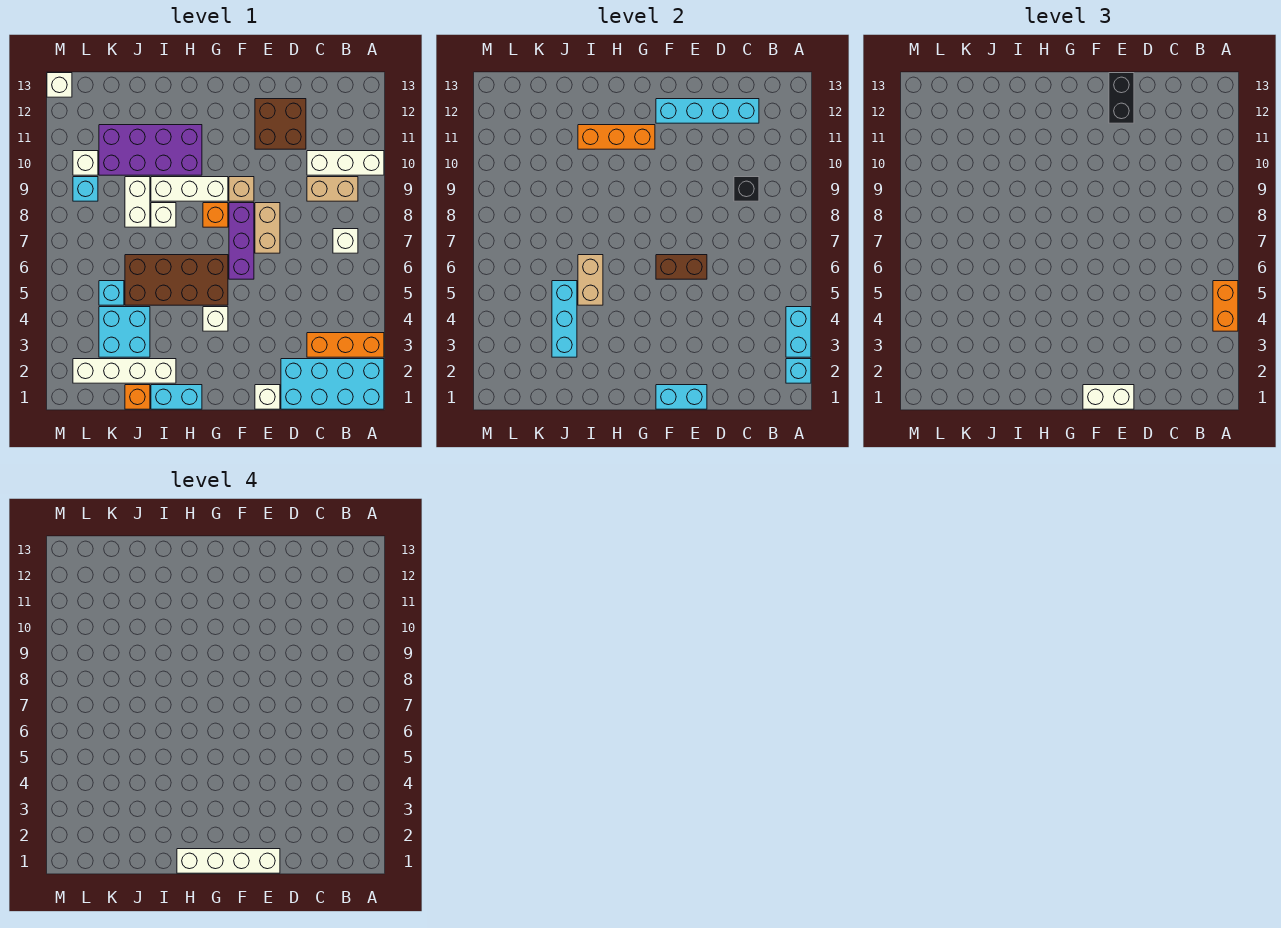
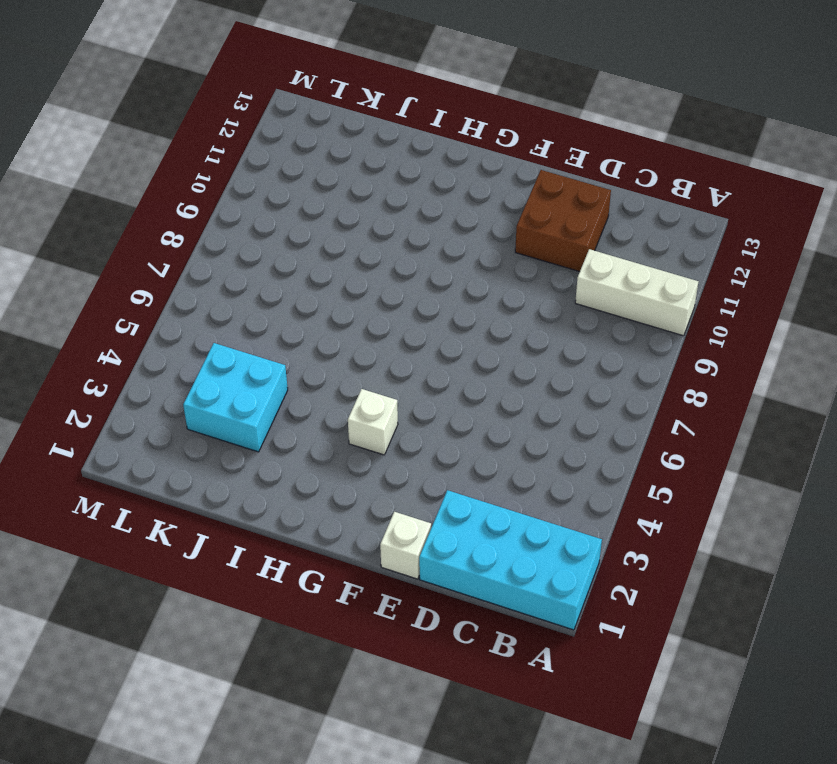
none -> orange 1x3 brick [307,333,384,357]
none -> white 1x1 brick [333,229,358,253]
none -> tan 1x2 brick [307,177,358,201]
none -> tan 1x2 brick [255,203,280,253]

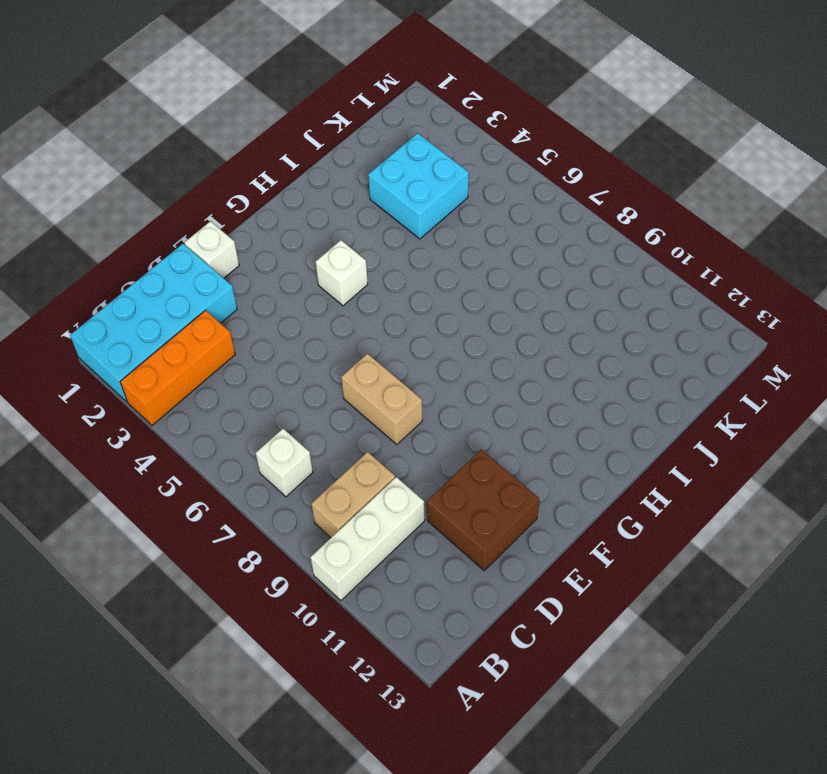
none -> purple 1x3 brick [229,203,254,279]
none -> tan 1x1 brick [229,177,254,201]
none -> brown 2x4 brick [125,255,228,305]
none -> orange 1x1 brick [203,203,228,227]

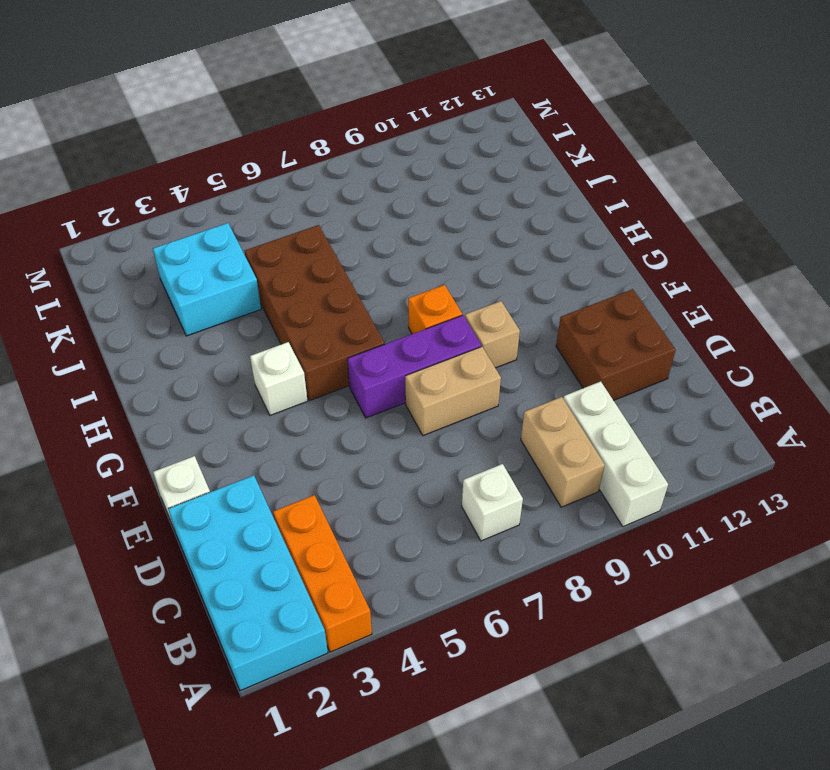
none -> white 1x3 brick [151,177,228,201]
none -> cyan 1x2 brick [151,385,202,409]
none -> purple 2x4 brick [99,125,202,175]
none -> white 1x4 brick [73,359,176,383]

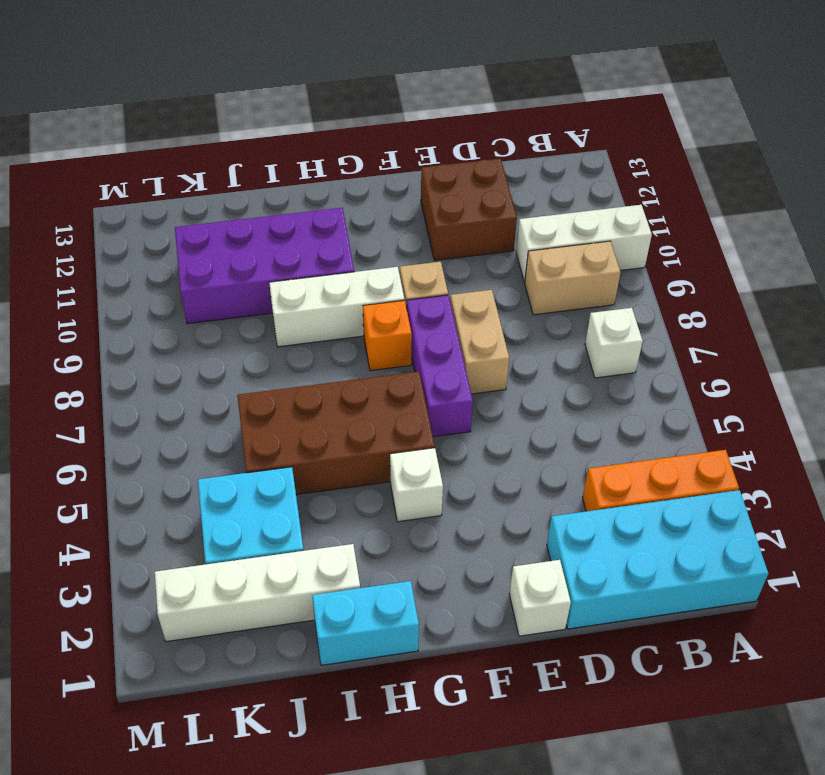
none -> white 1x1 brick [151,203,176,227]
none -> orange 1x1 brick [125,385,150,409]
none -> white 1x2 brick [125,177,150,227]
none -> cyan 1x1 brick [99,281,124,305]

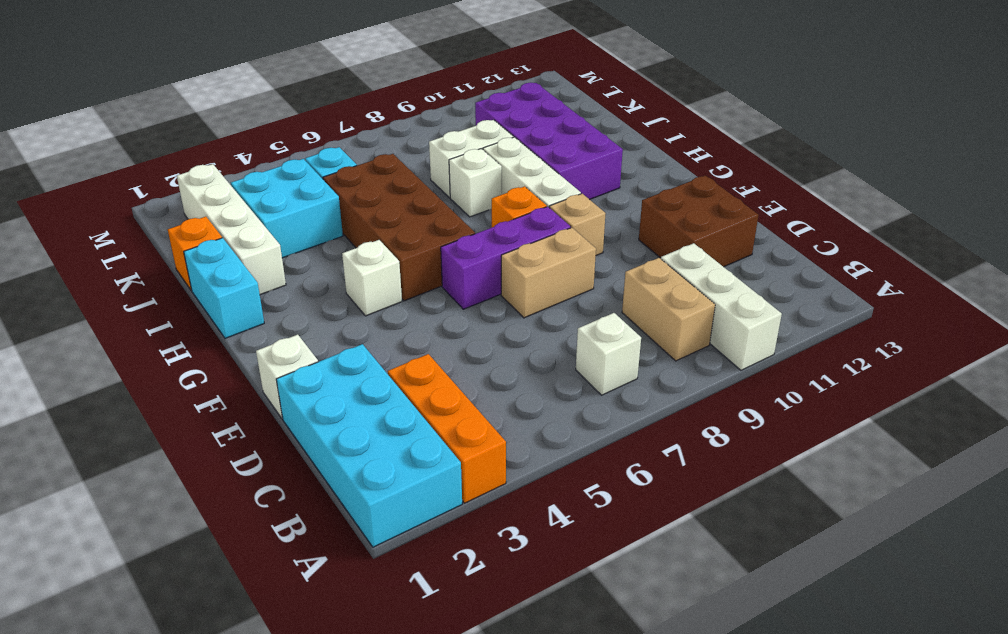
none -> cyan 1x1 brick [73,177,98,201]
none -> white 1x1 brick [73,151,98,175]
none -> white 1x1 brick [47,73,72,97]
none -> cyan 1x1 brick [786,359,811,383]

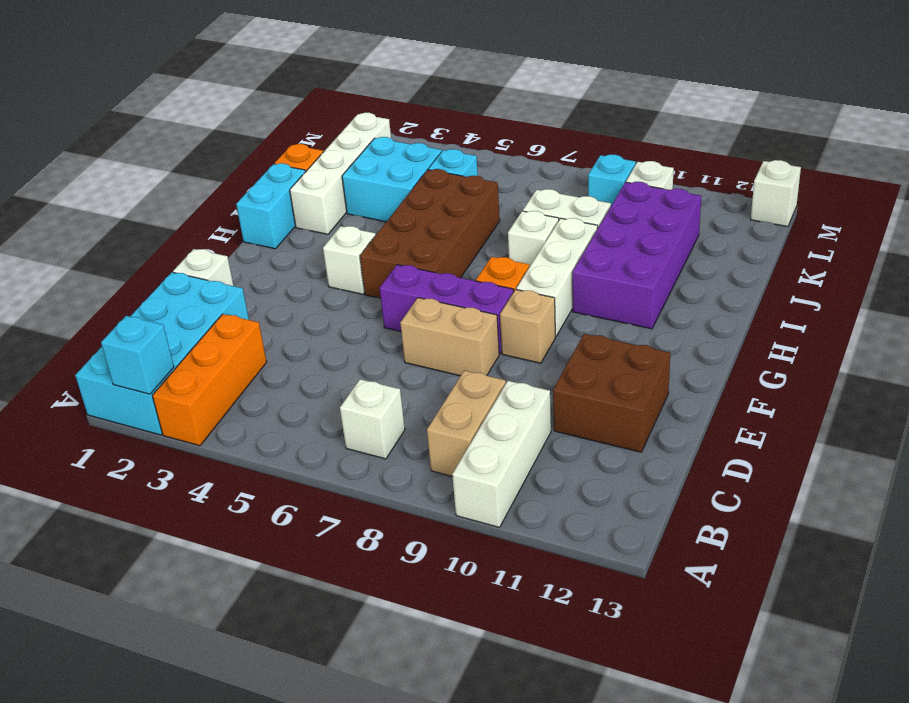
none -> cyan 1x2 brick [786,307,811,357]
none -> black 1x1 brick [734,177,759,201]
none -> cyan 1x4 brick [656,99,759,123]
none -> cyan 1x2 brick [656,385,707,409]

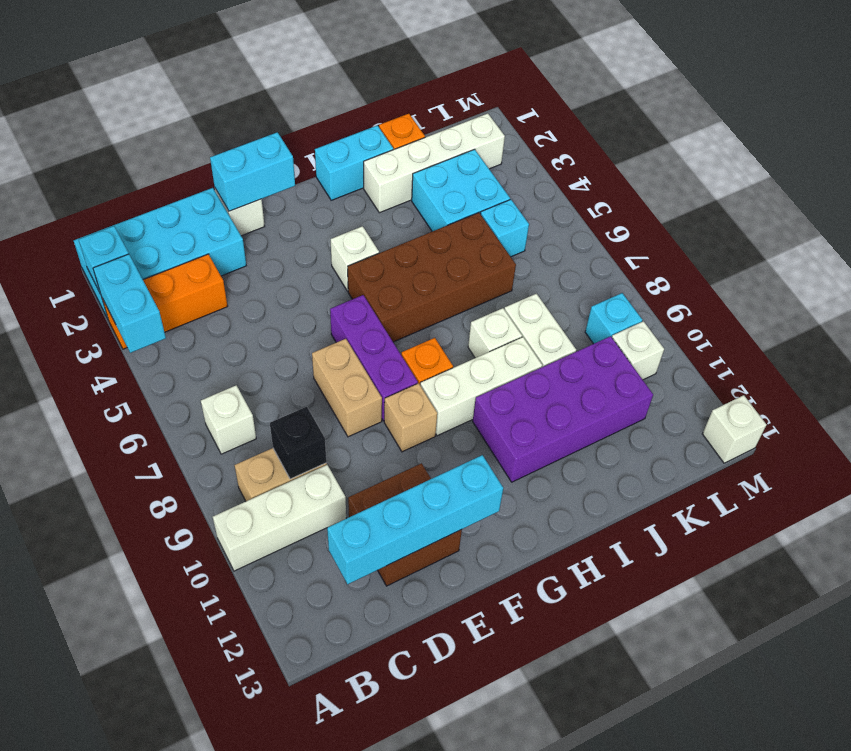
none -> brown 1x2 brick [656,255,707,279]
none -> orange 1x3 brick [578,125,655,149]
none -> tan 1x2 brick [578,255,603,305]
none -> cyan 1x3 brick [552,281,577,357]

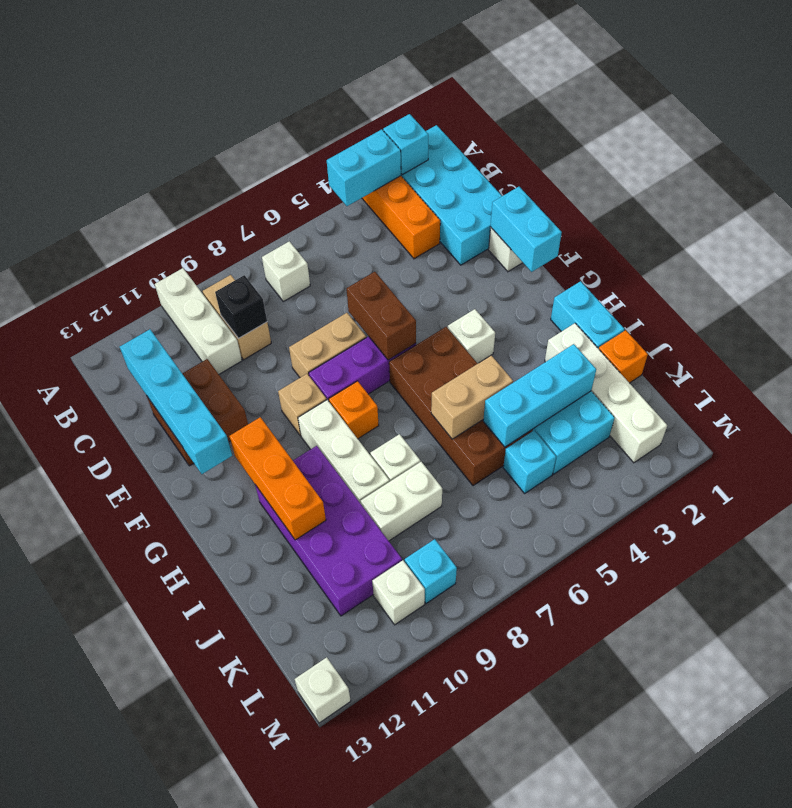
none -> orange 1x2 brick [1213,281,1238,331]
none -> white 1x2 brick [1083,385,1134,409]
none -> black 1x2 brick [1109,73,1134,123]
none -> white 1x4 brick [177,849,280,873]

